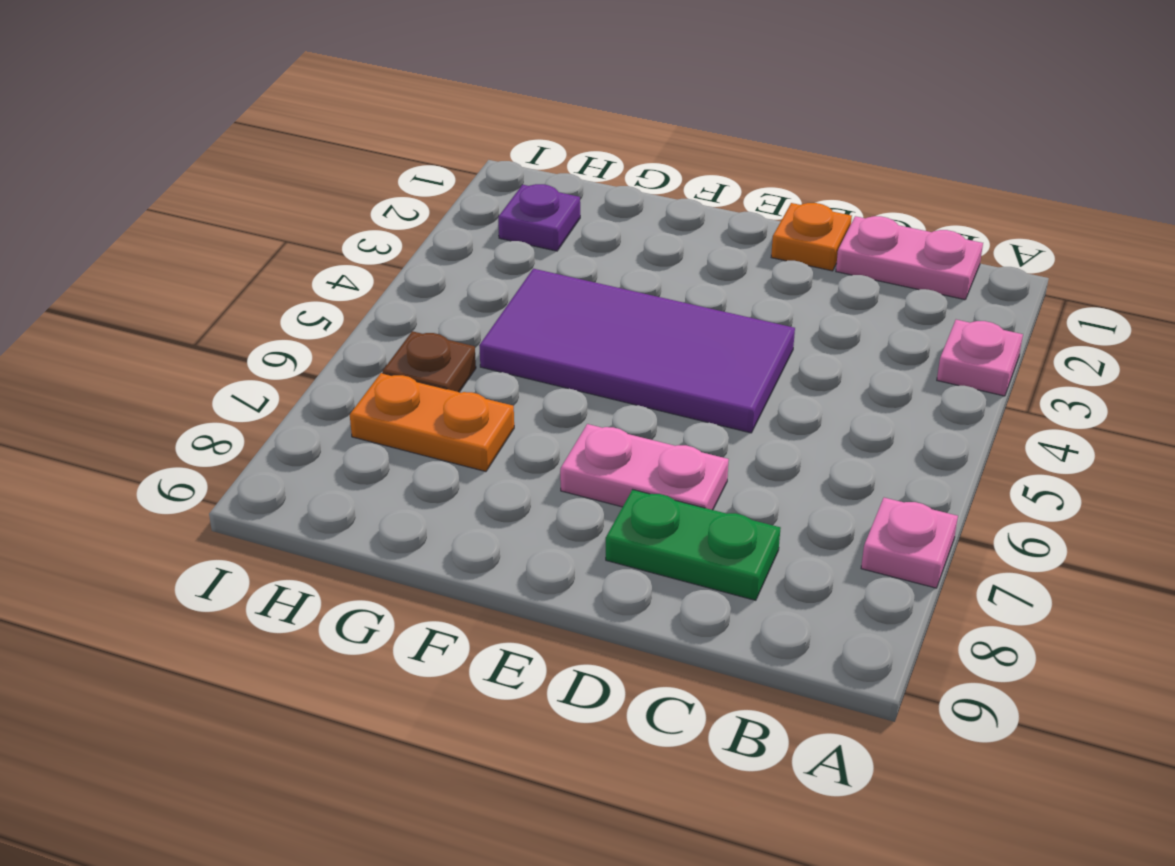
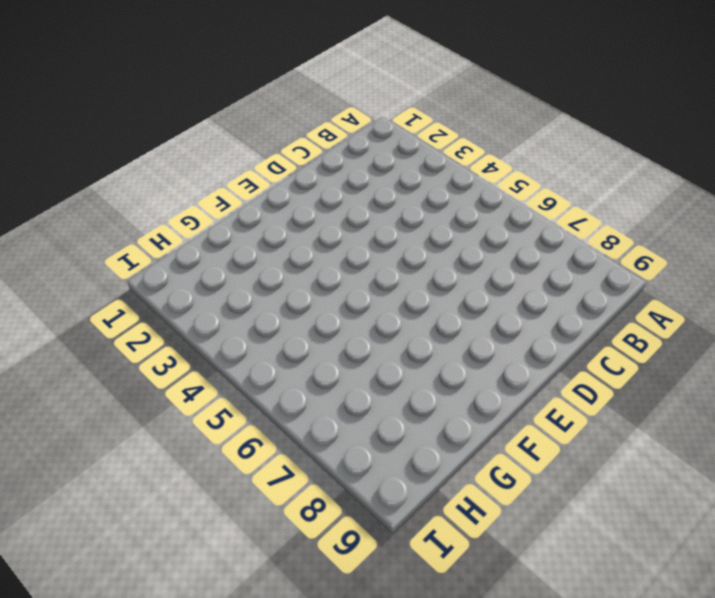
none -> pink 1x1 plate [937,320,1023,396]
none -> pink 1x1 plate [861,498,958,588]

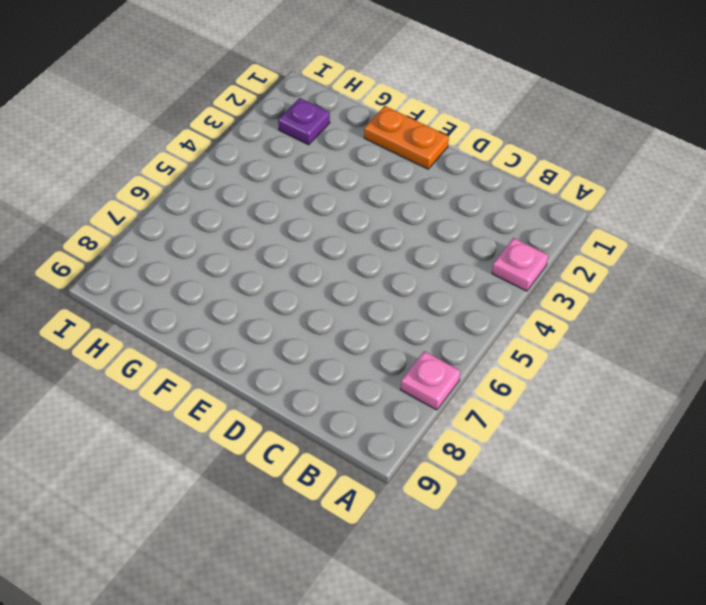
orange 1x2 plate [364,106,449,169] -> orange 1x2 plate moved to [350,373,514,472]
none -> pink 1x2 plate [836,216,983,300]
none -> green 1x2 plate [606,490,781,600]

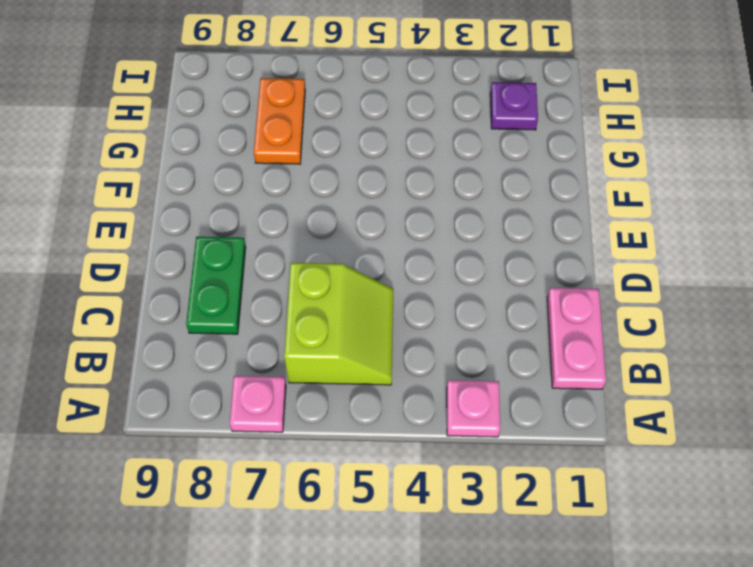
lime 2x2 slope [284,263,393,385] -> none
none -> orange 1x1 plate [771,203,852,271]
none -> purple 2x4 tile [479,269,795,433]

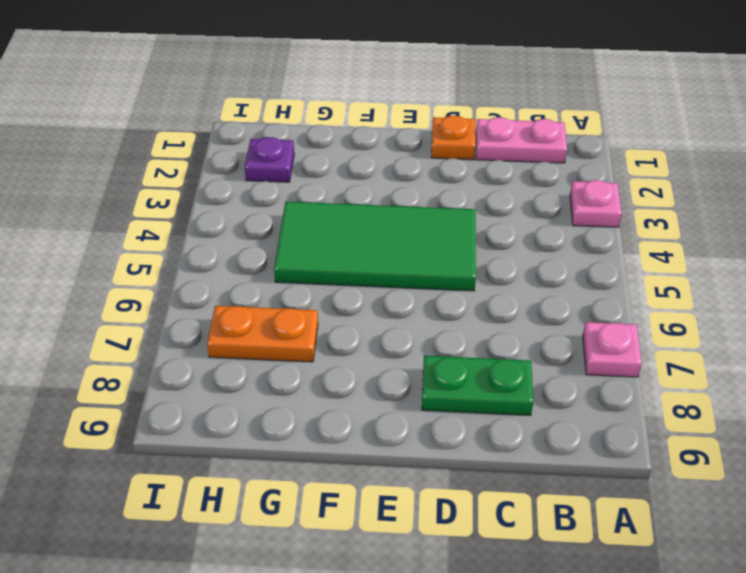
green 2x4 tile [274,202,476,291] -> purple 2x4 tile [479,269,795,433]
none -> pink 1x2 plate [560,424,729,510]
none -> brown 1x1 plate [383,331,476,392]

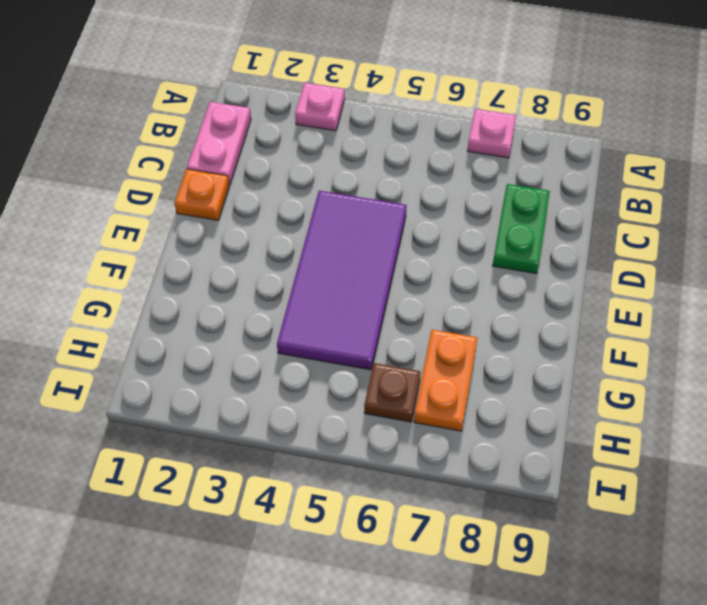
none -> pink 1x2 plate [560,424,729,510]
none -> purple 1x1 plate [498,184,580,251]

